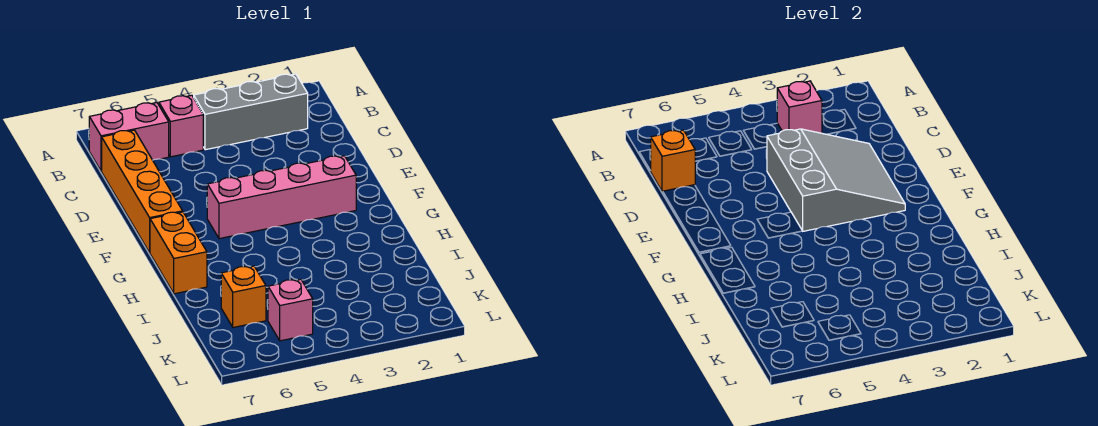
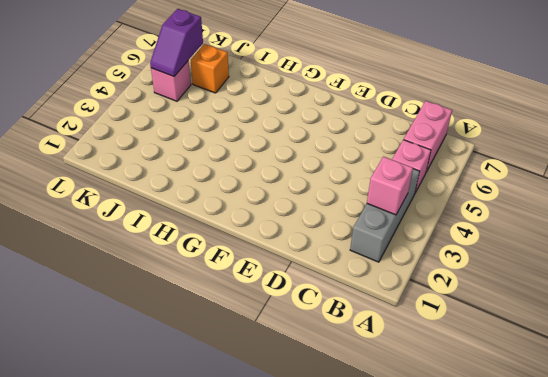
purple 1x2 slope [150,9,203,76] -> none
none -> orange 1x4 brick [102,130,183,253]
none -> pink 1x4 brick [207,156,356,239]

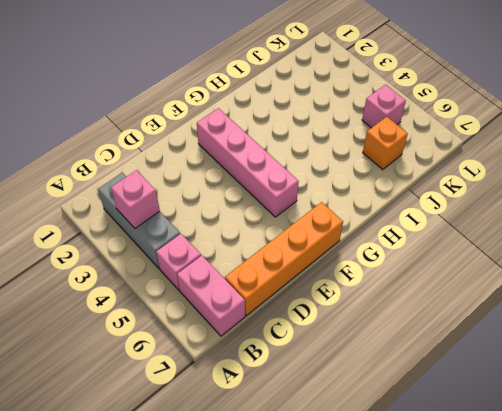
none -> orange 1x2 brick [150,212,207,294]
none -> orange 1x1 brick [650,130,695,192]

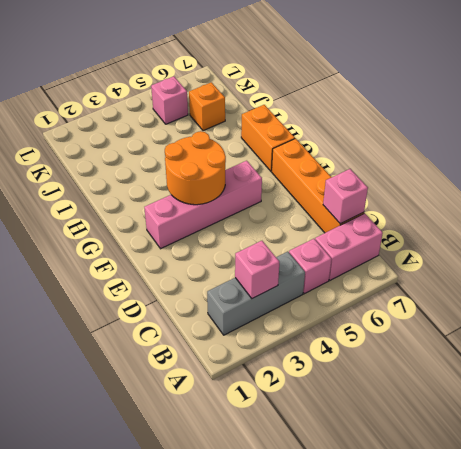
pink 1x1 brick [323,169,368,224] -> orange 1x1 brick [650,130,695,192]
orange 2x2 round brick [165,131,226,205] -> grey 3x3 slope [767,129,905,231]

